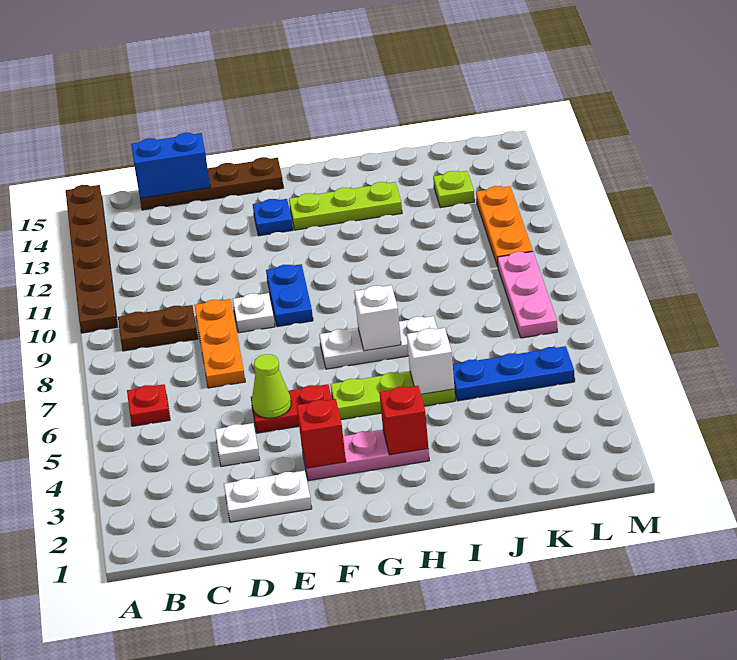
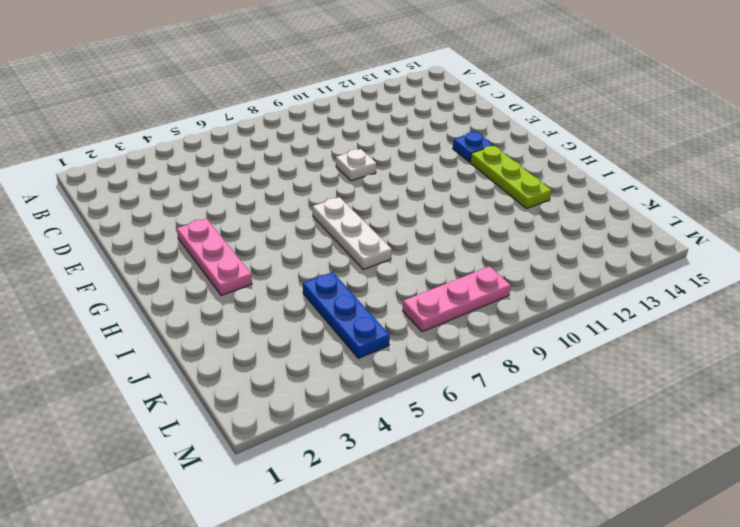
none -> brown 1x6 plate [66,185,118,333]
none -> red 1x1 plate [127,384,170,426]
none -> brown 1x2 plate [118,305,198,351]

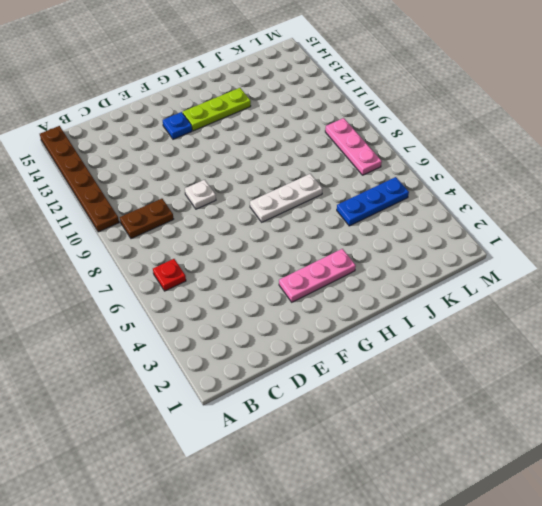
none -> brown 1x4 plate [140,157,284,210]
none -> white 1x2 plate [224,470,312,522]
none -> white 1x1 plate [215,423,260,467]

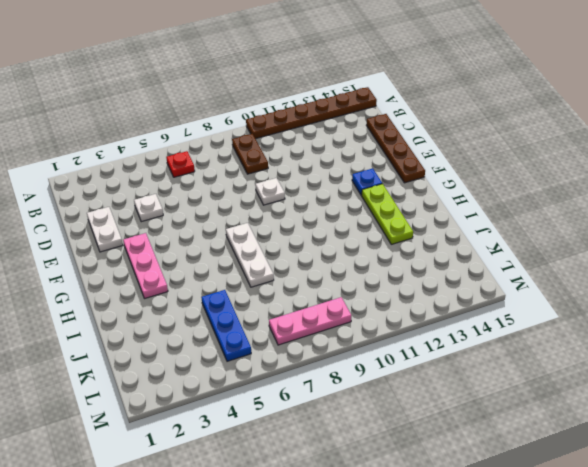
none -> orange 1x3 plate [194,299,245,388]
none -> red 1x2 plate [251,384,332,433]
none -> blue 1x2 plate [266,264,313,327]

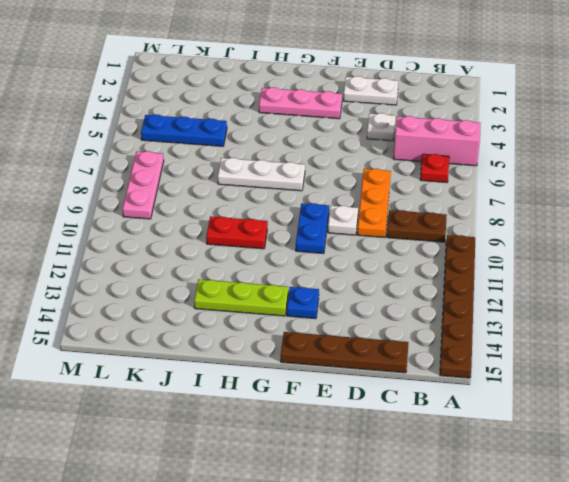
pink 1x3 brick [393,116,481,166] -> none
red 1x2 plate [206,216,268,249] -> red 1x2 plate moved to [251,384,332,433]
none -> lime 1x3 plate [331,371,455,420]
none -> lime 1x1 plate [433,171,475,208]
none -> orange 1x3 plate [476,186,533,267]

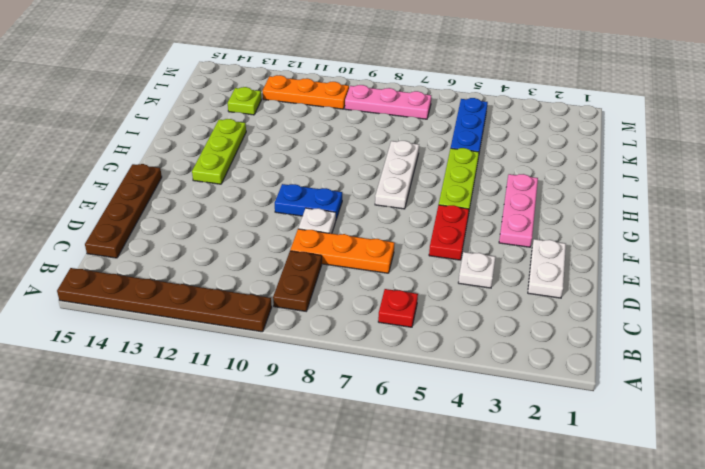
none -> blue 1x1 plate [253,199,293,236]
none -> blue 1x2 brick [131,133,210,198]
none -> lime 1x1 cone [252,354,291,418]

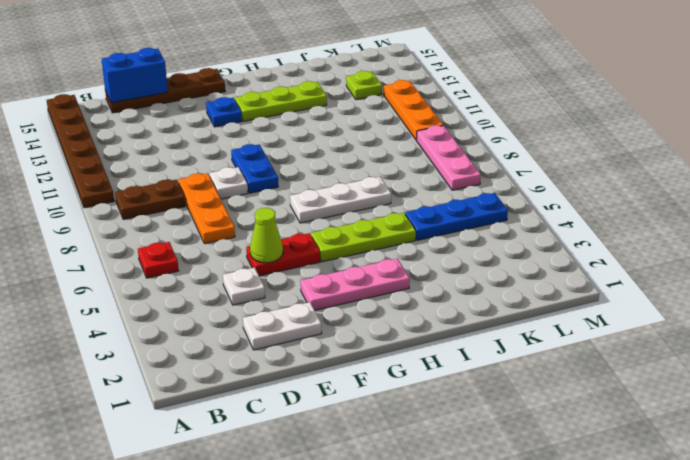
none -> red 1x1 brick [297,399,346,468]
none -> red 1x1 brick [379,386,428,455]
none -> white 1x1 brick [354,285,401,351]

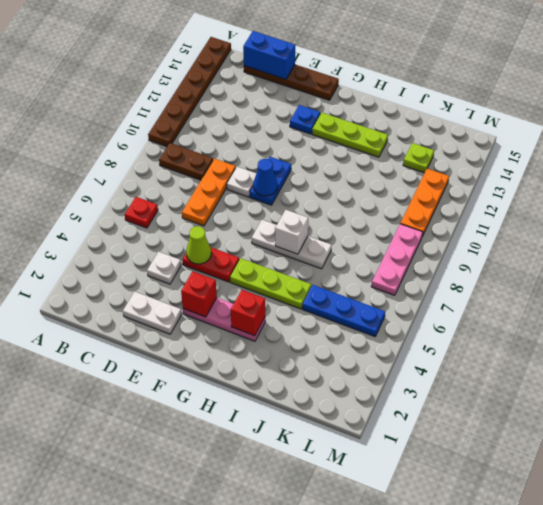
blue 1x1 cone [253,159,277,196] -> none
none -> white 1x1 brick [407,328,455,394]

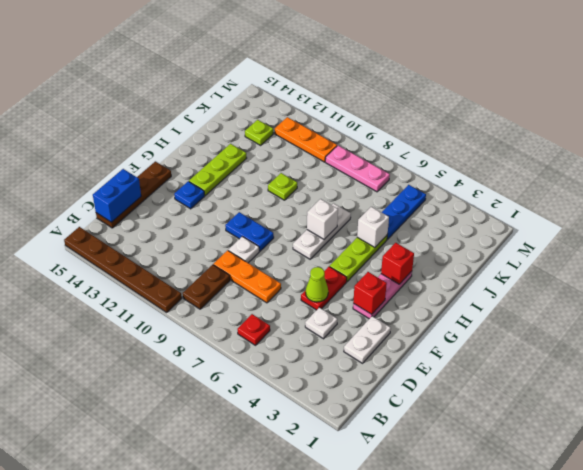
lime 1x1 plate [268,173,297,200] -> none

